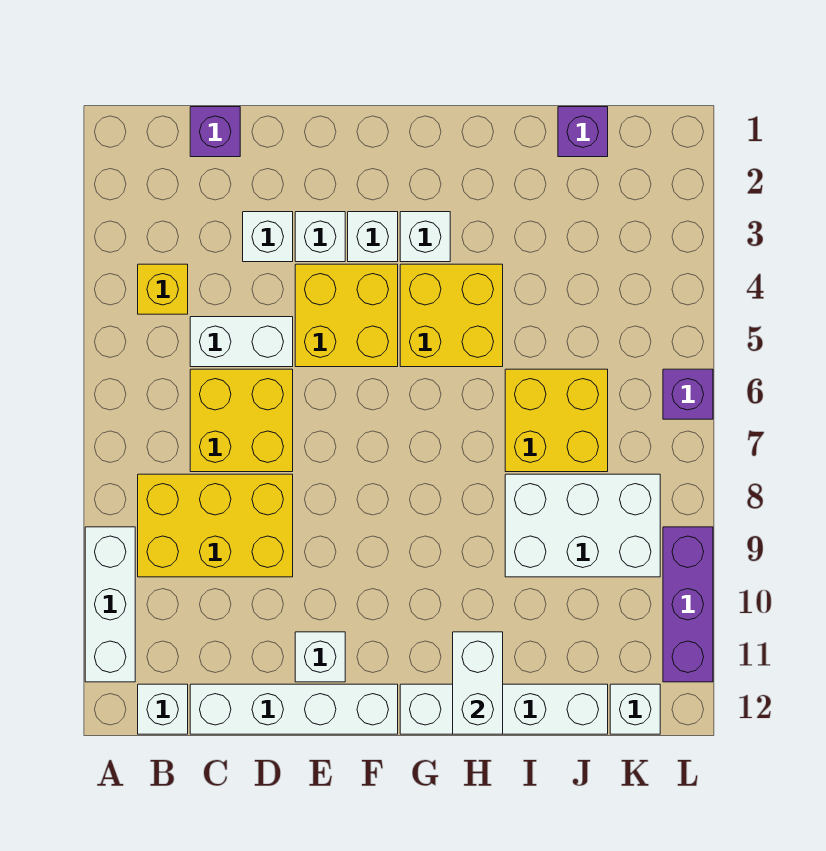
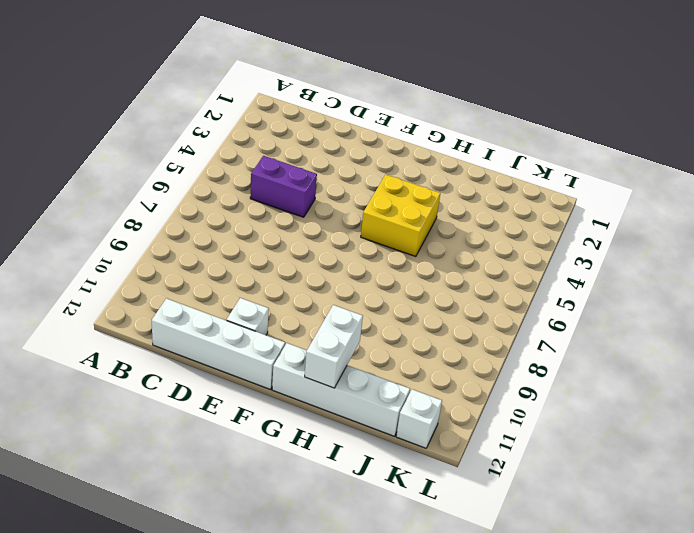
purple 1x2 brick [250,156,317,217] -> white 1x2 brick [190,317,293,367]
none -> white 1x3 brick [85,527,135,682]
none -> yellow 1x1 brick [138,264,188,314]
none -> yellow 2x3 brick [138,474,293,577]

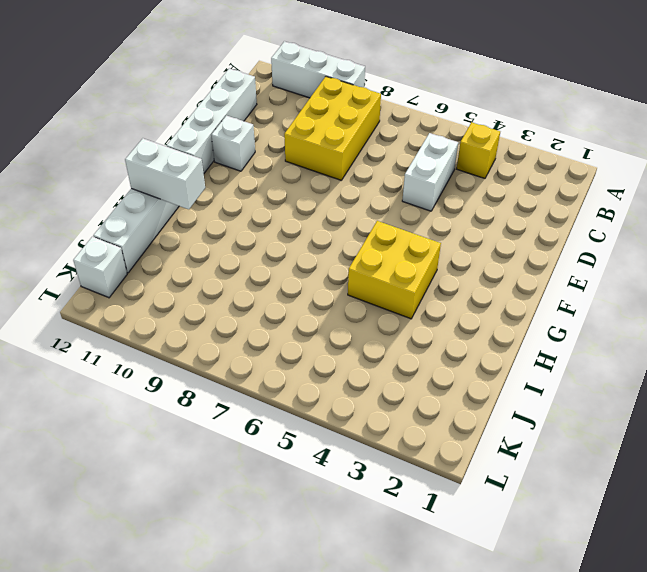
none -> white 1x1 brick [138,684,188,734]
none -> purple 1x1 brick [190,107,240,157]
none -> yellow 2x2 brick [190,369,293,472]

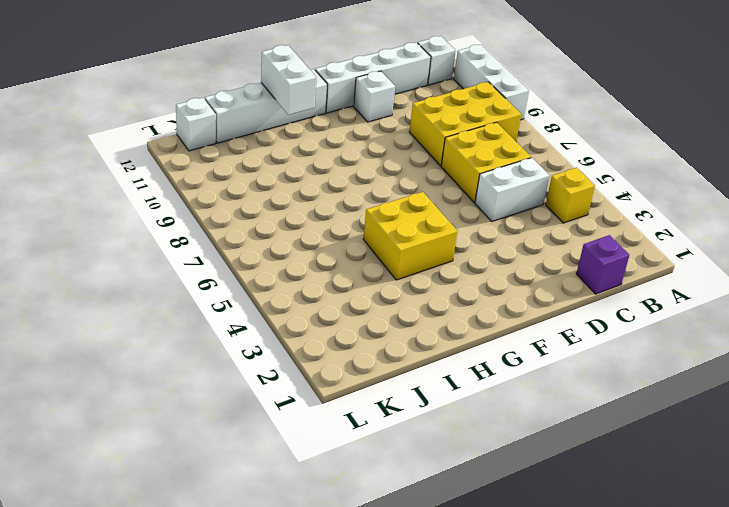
none -> white 1x1 brick [243,212,293,262]
none -> white 1x1 brick [295,212,345,262]
none -> yellow 2x2 brick [295,264,398,367]

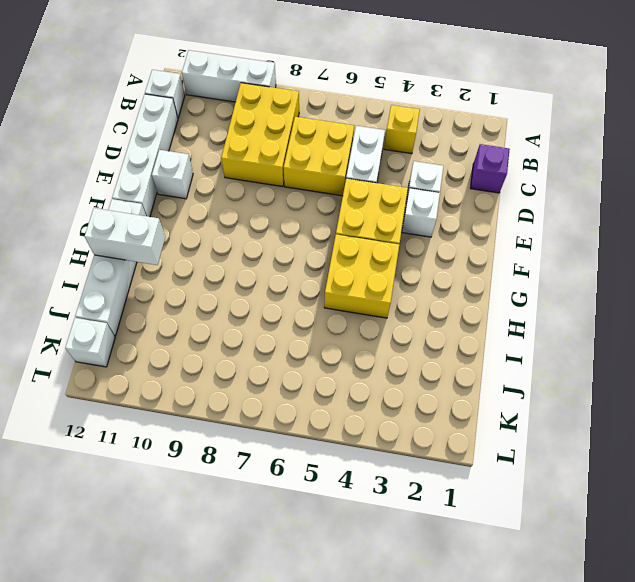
none -> white 1x1 brick [348,212,398,262]
none -> white 1x1 brick [400,212,450,262]
none -> yellow 2x2 brick [505,369,608,472]

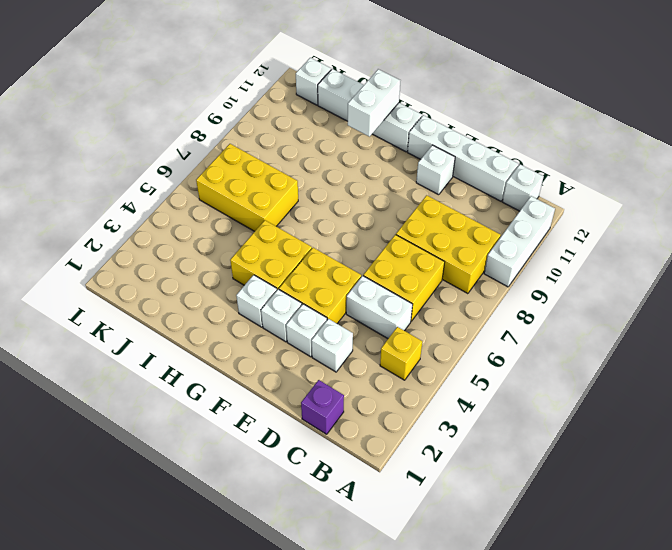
yellow 2x3 brick [196,144,298,231] -> yellow 2x2 brick [505,369,608,472]
none -> white 2x3 brick [505,474,660,577]
none -> purple 1x1 brick [558,107,608,157]
none -> purple 1x1 brick [663,369,713,419]

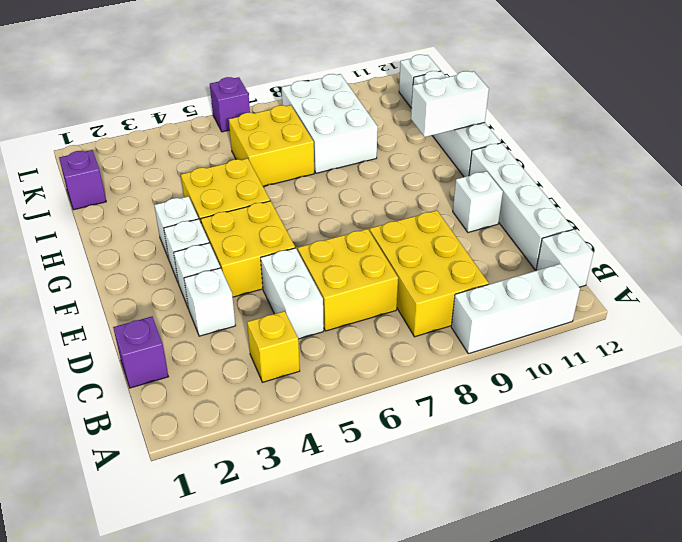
none -> purple 1x3 brick [663,527,713,682]

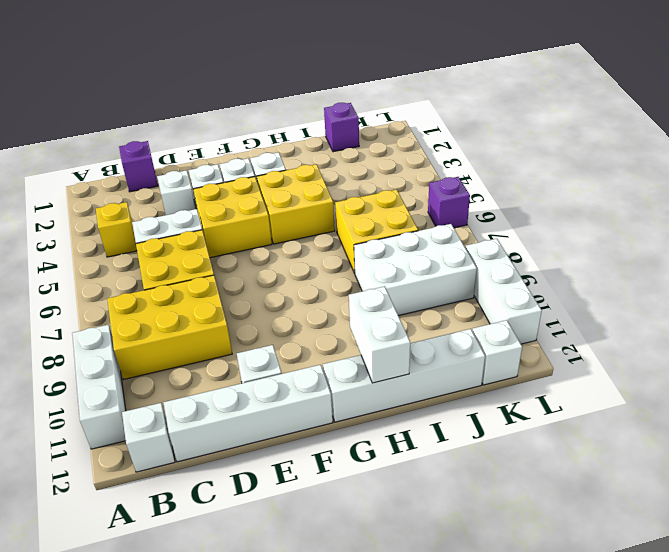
white 1x3 brick [465,239,542,344] -> purple 1x3 brick [663,527,713,682]

